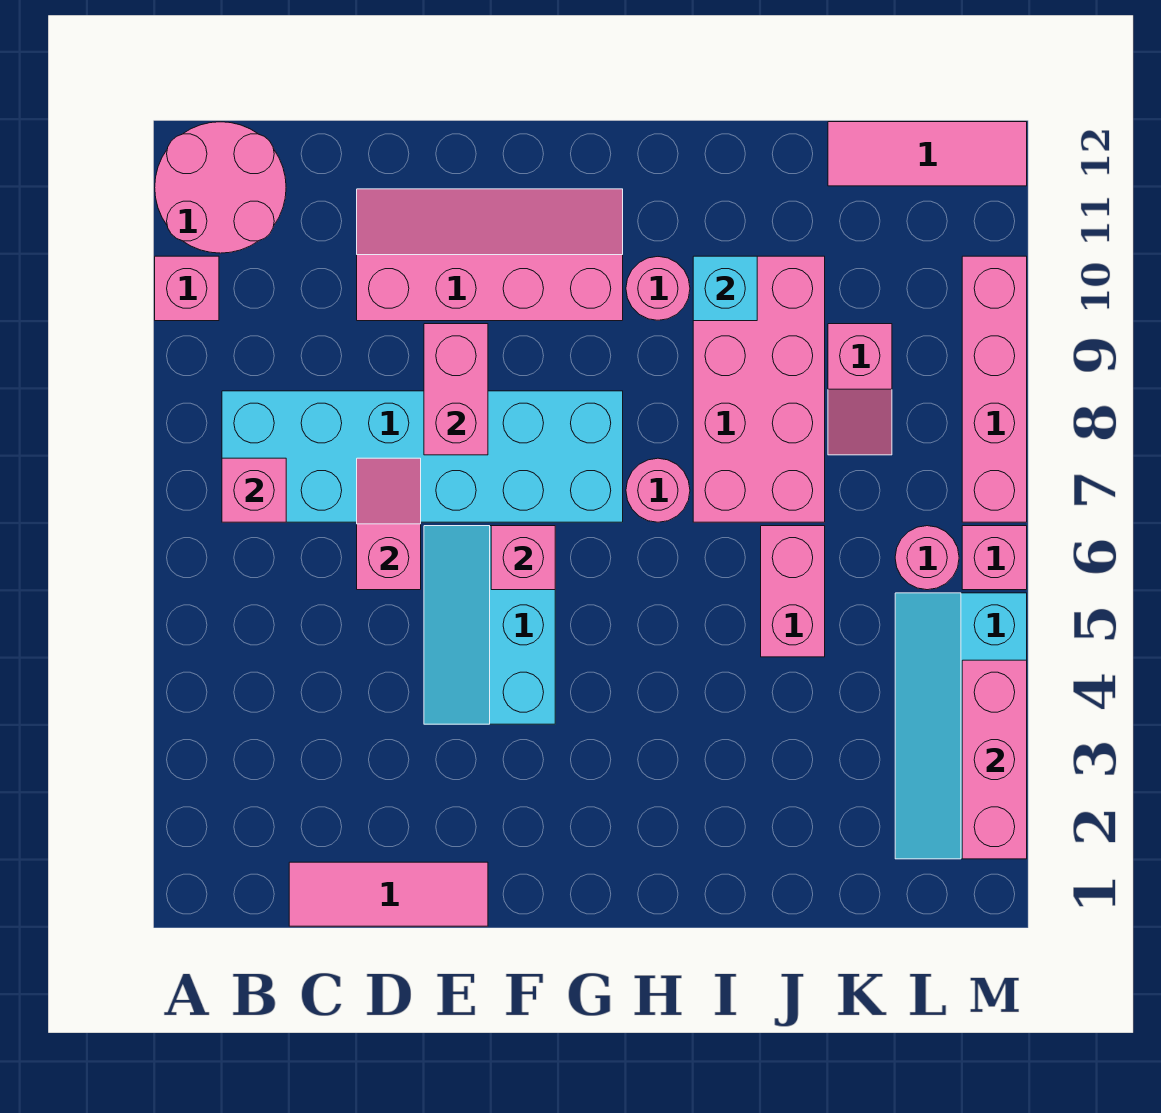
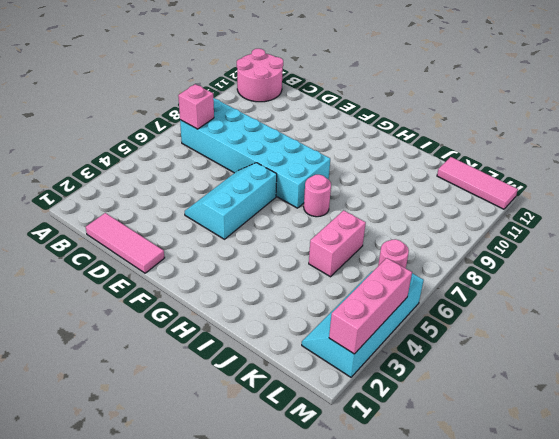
none -> pink 1x1 brick [155,256,219,321]
none -> pink 2x4 slope [357,189,623,321]
none -> pink 1x1 round brick [626,257,690,320]

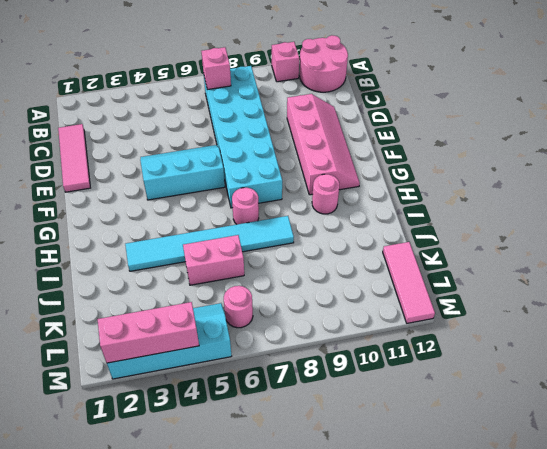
cyan 1x6 tile [125,216,294,271] -> pink 2x4 brick [693,256,825,522]
none -> pink 1x2 slope [828,324,892,455]
none -> pink 1x1 brick [962,526,1027,590]
none -> pink 1x4 brick [962,256,1027,522]

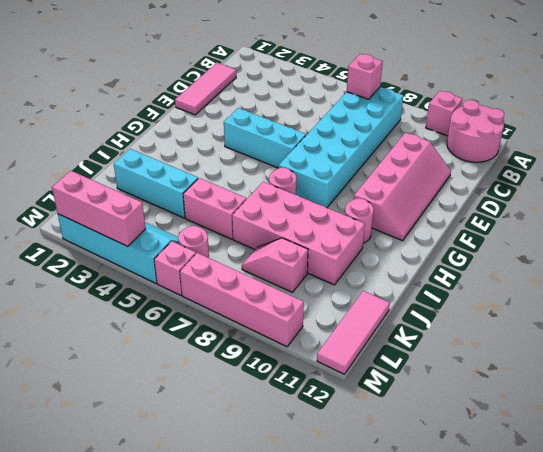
cyan 1x3 brick [114,149,198,218] -> none
none -> pink 1x2 slope [357,458,421,590]
none -> pink 1x2 brick [424,324,488,455]
none -> pink 1x1 brick [491,526,555,590]

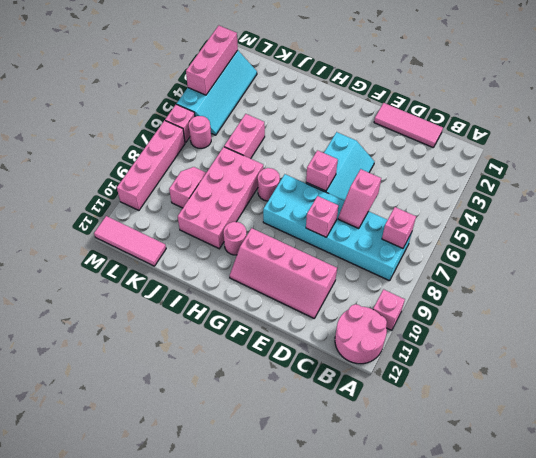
pink 1x1 brick [306,196,338,237] -> pink 1x2 brick [424,324,488,455]
none -> cyan 1x1 brick [693,256,757,321]

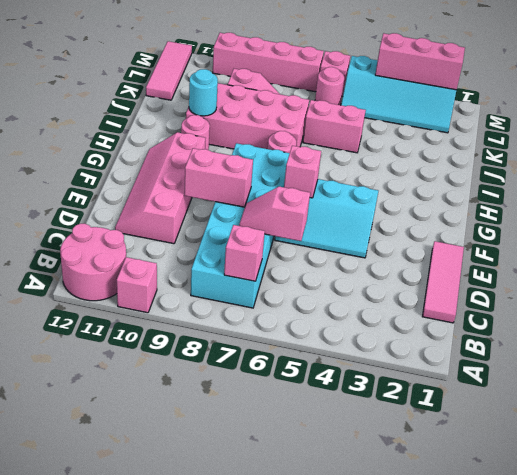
cyan 1x1 round brick [189,69,218,116] -> cyan 1x1 brick [693,256,757,321]

